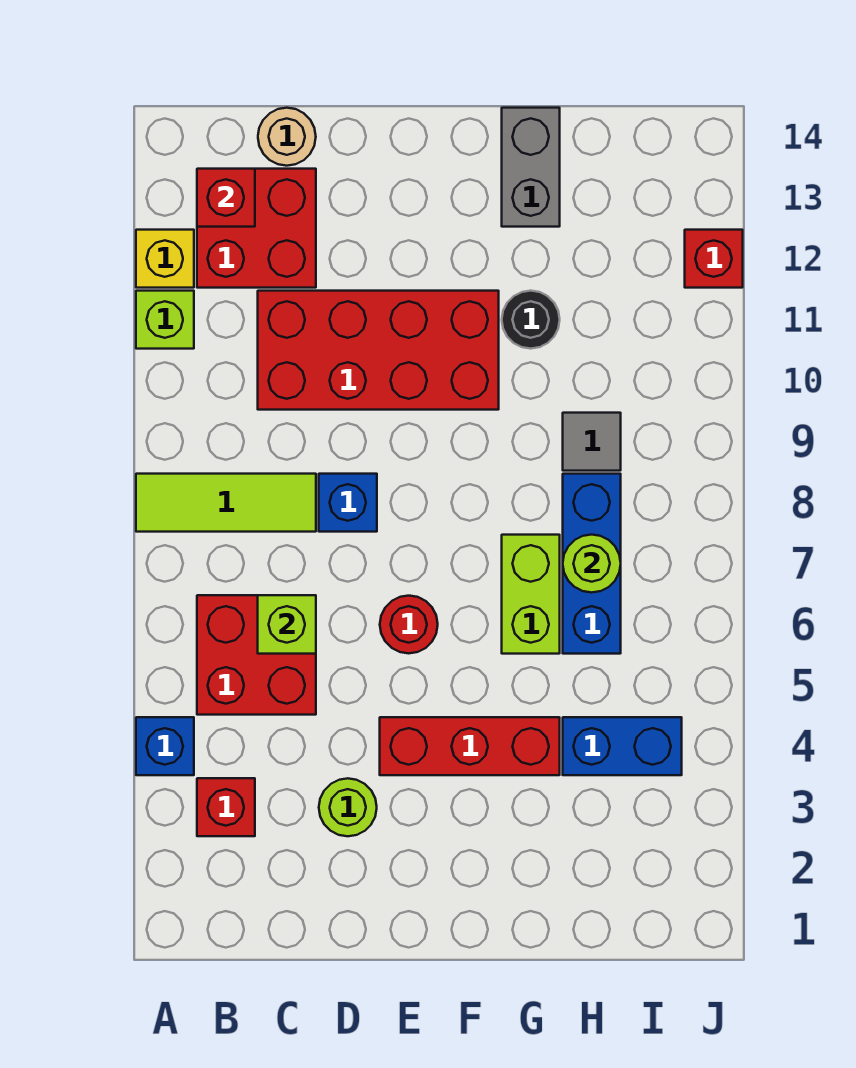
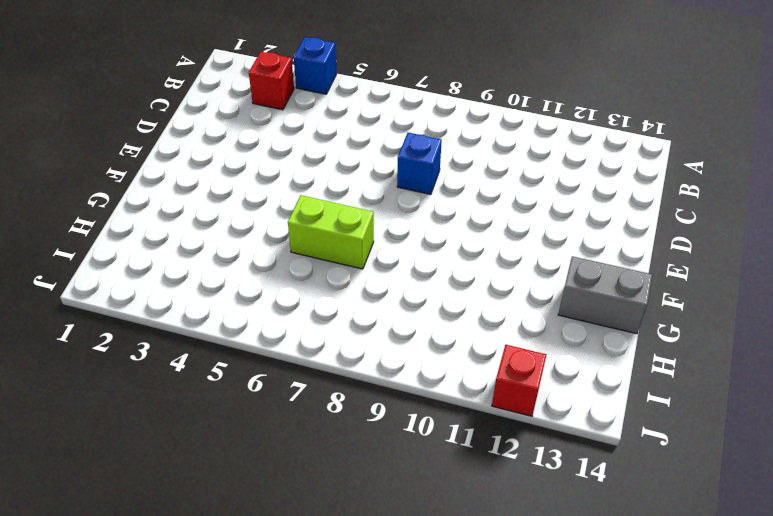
none -> lime 1x3 tile [136,474,316,532]
none -> lime 1x1 brick [136,291,194,349]
none -> yellow 1x1 brick [136,230,194,288]

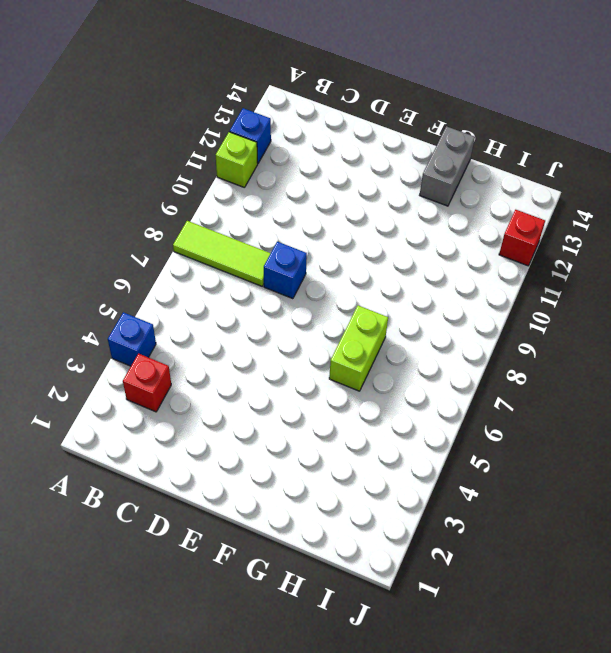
blue 1x1 brick [230,108,271,163] -> yellow 1x1 brick [136,230,194,288]
none -> red 2x2 brick [197,595,316,715]
none -> red 2x2 brick [197,169,316,288]
none -> red 2x4 brick [258,291,499,410]

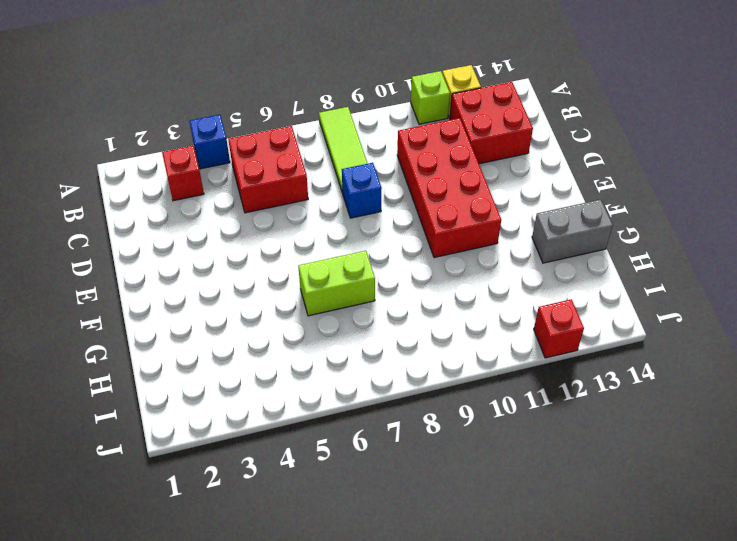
none -> tan 1x1 round brick [258,108,316,166]
none -> lime 1x1 round brick [319,778,377,836]
none -> red 1x3 brick [380,717,560,775]

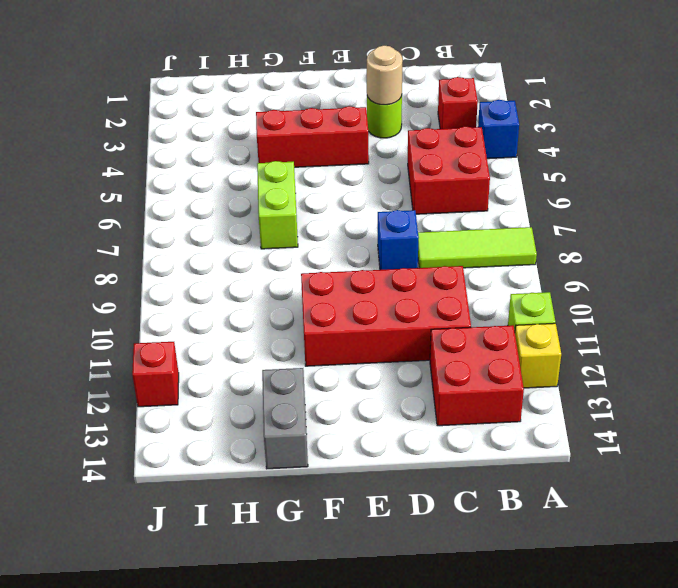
tan 1x1 round brick [367,46,403,105] -> tan 1x1 round brick moved to [258,108,316,166]
none -> red 1x1 round brick [380,596,438,653]
none -> black 1x1 round brick [502,291,560,349]
none -> blue 1x2 brick [563,717,682,775]

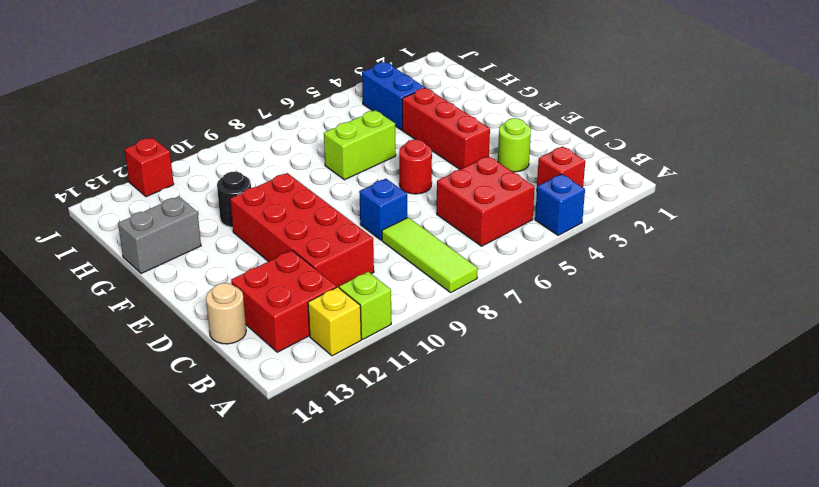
none -> blue 1x3 brick [563,474,621,654]
none -> grey 1x1 tile [563,413,621,471]
none -> red 1x1 brick [197,169,255,227]

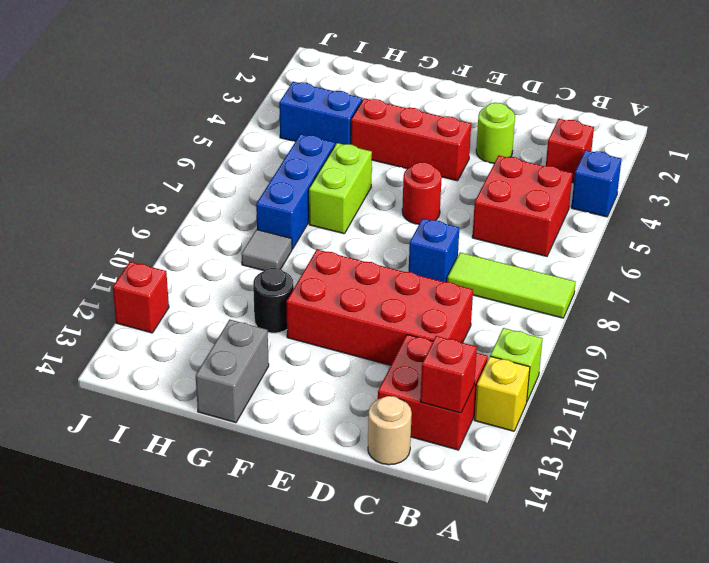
none -> lime 1x1 brick [258,595,316,654]
none -> lime 1x1 round brick [563,535,621,593]

